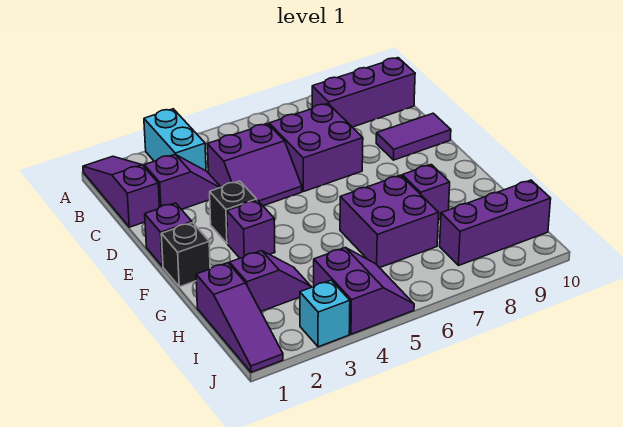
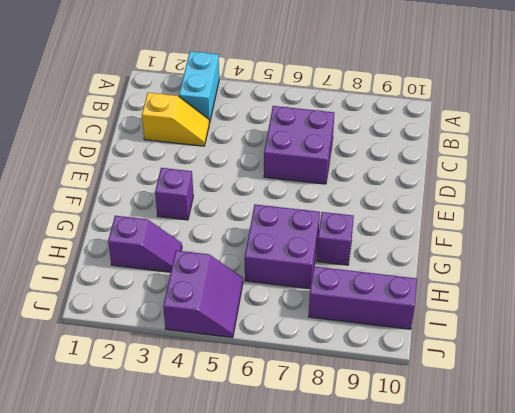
yellow 1x2 slope [142,93,209,146] -> purple 1x2 slope [144,155,221,209]
none -> purple 1x3 slope [83,156,159,227]
none -> purple 1x3 brick [312,58,415,127]
none -> purple 2x2 slope [207,124,302,206]

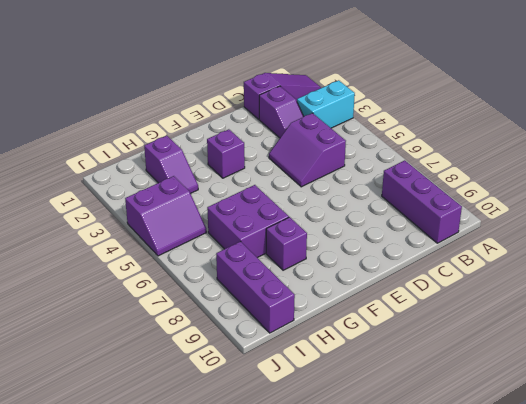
none -> purple 2x2 brick [269,104,363,192]
none -> purple 1x2 tile [376,113,451,160]
none -> purple 1x1 brick [145,203,192,266]

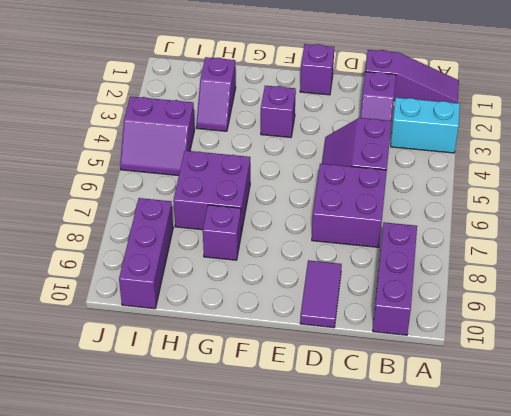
none -> black 1x1 brick [210,181,257,244]
none -> black 1x1 brick [161,223,210,287]
none -> purple 1x3 slope [196,263,283,372]

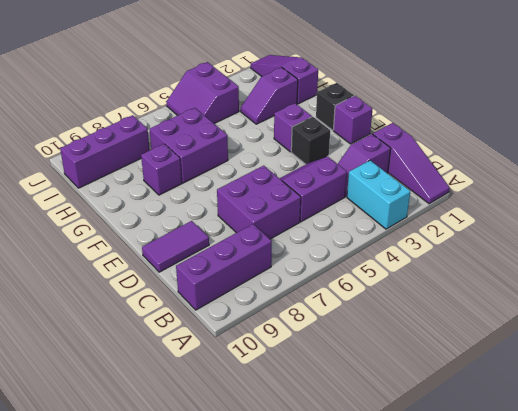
none -> cyan 1x1 brick [300,280,350,347]

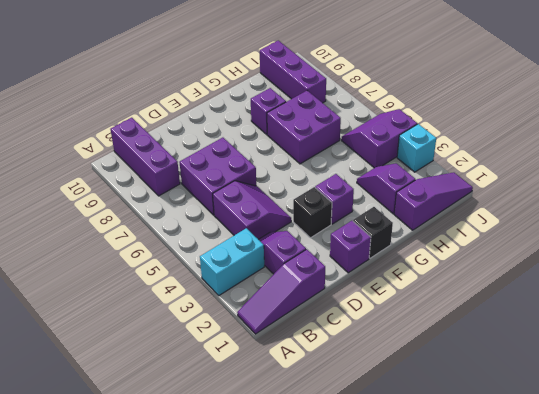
none -> purple 1x2 tile [376,113,451,160]

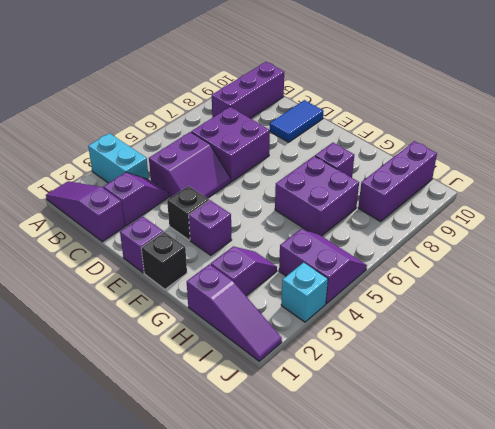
blue 1x2 tile [270,100,323,142] -> purple 1x2 tile [376,113,451,160]

